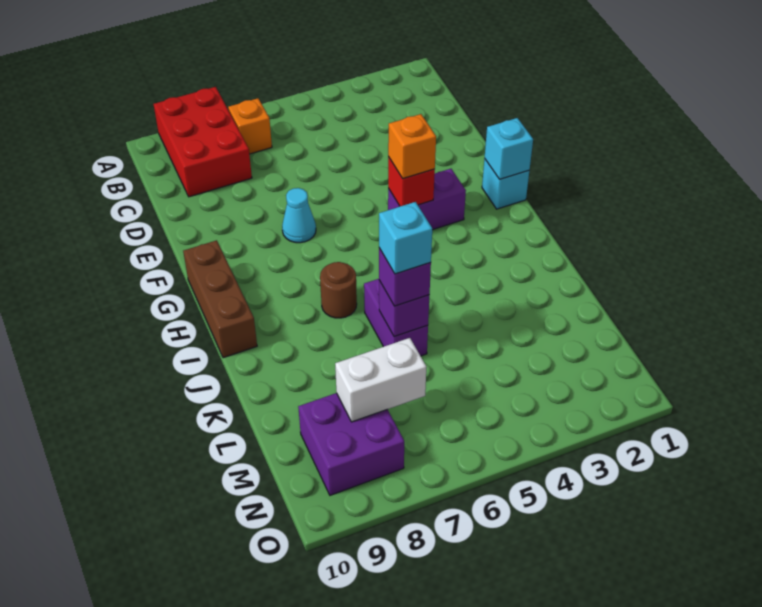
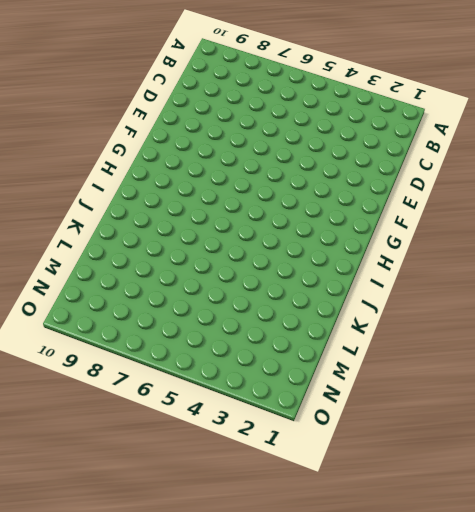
none -> red 2x3 brick [154,87,252,197]
none -> orange 1x1 brick [228,98,272,154]
none -> cyan 1x1 cone [282,188,316,243]

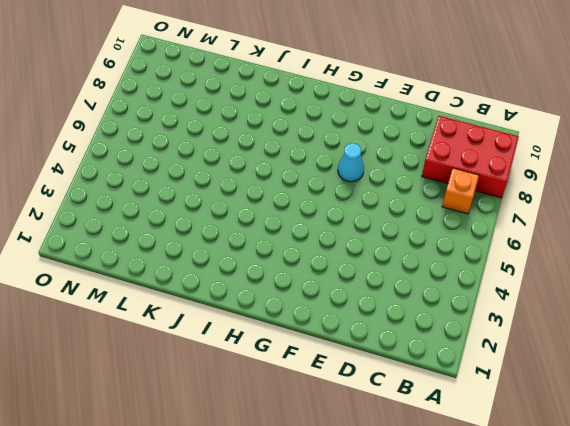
none -> cyan 1x1 brick [482,159,529,209]
none -> purple 1x2 brick [388,169,466,230]
none -> brown 1x3 brick [183,240,257,358]

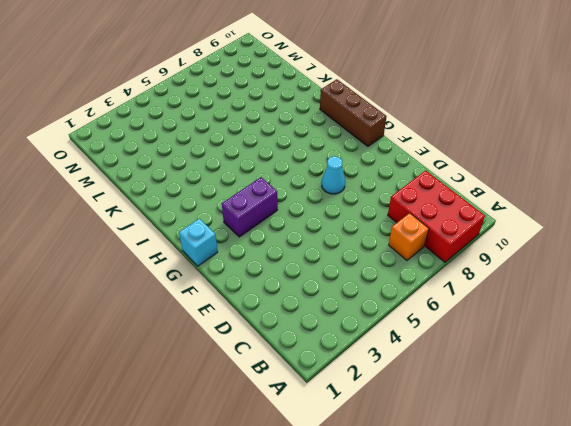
none -> brown 1x1 round brick [320,262,357,318]
none -> purple 1x2 brick [364,279,428,356]
none -> purple 2x2 brick [298,393,404,495]

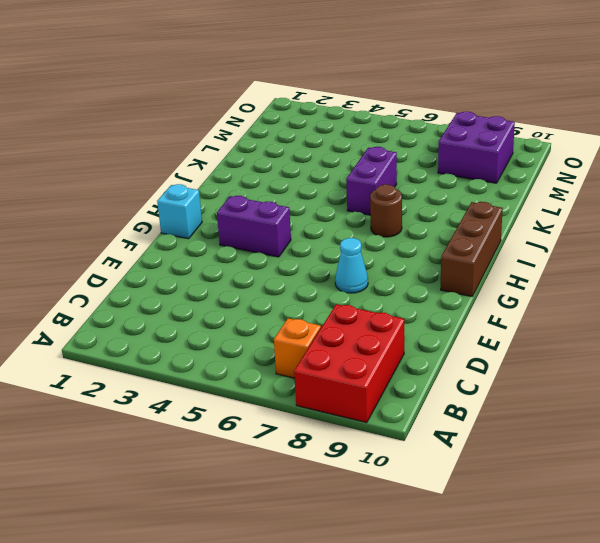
none -> cyan 1x1 brick [485,118,533,179]
none -> red 1x1 brick [388,157,435,206]
none -> purple 1x1 brick [379,280,429,337]

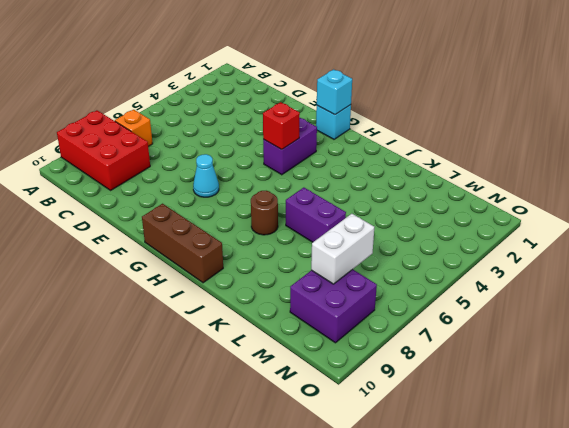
none -> purple 1x1 brick [379,280,429,337]
none -> orange 1x1 brick [388,114,436,179]
none -> purple 1x1 brick [379,248,431,306]

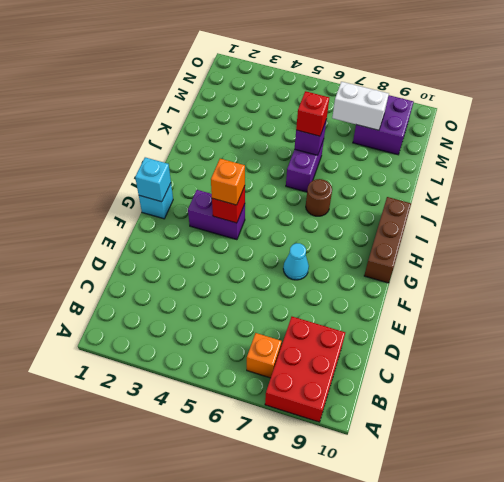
red 1x1 brick [296,91,329,136] -> purple 1x1 brick [379,248,431,306]
none -> cyan 1x1 brick [379,202,432,274]

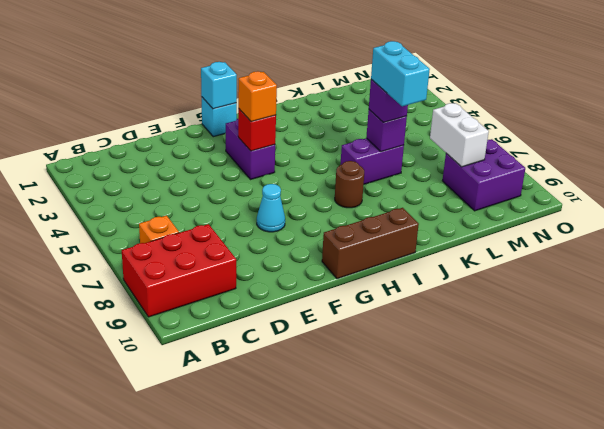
cyan 1x2 brick [371,41,430,106] -> cyan 1x1 brick [379,202,432,274]

